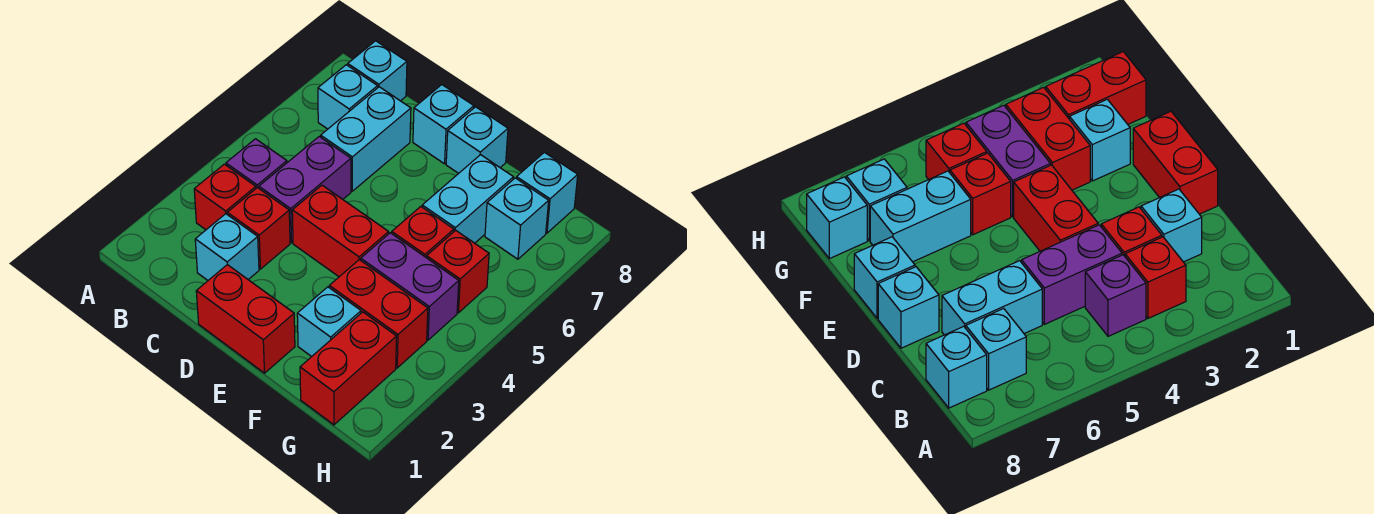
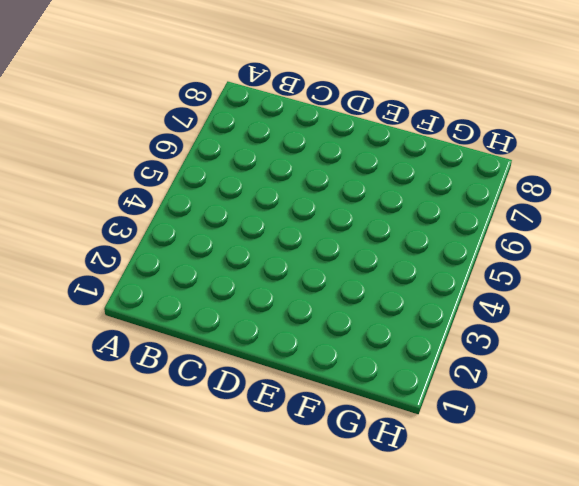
none -> red 1x1 brick [194,164,256,230]
none -> purple 1x1 brick [226,139,287,188]
none -> cyan 1x1 brick [318,65,378,129]

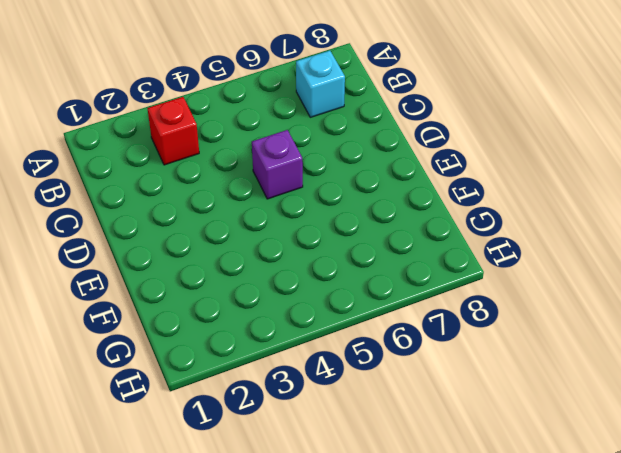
purple 1x1 brick [252,130,303,199] -> purple 1x1 brick moved to [226,139,287,188]
none -> cyan 1x1 brick [348,41,407,101]
none -> cyan 1x1 brick [195,214,259,280]
none -> red 1x1 brick [227,188,290,269]

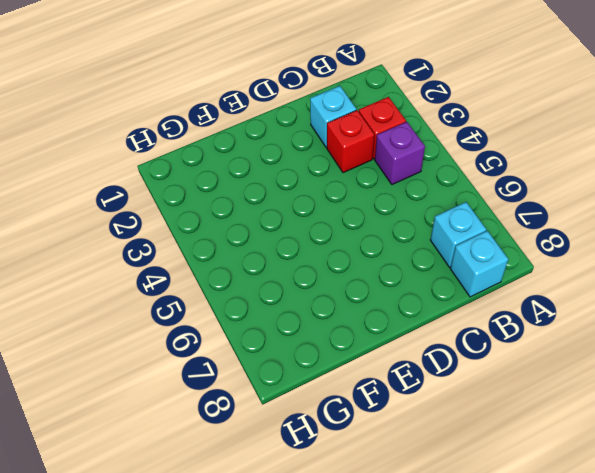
none -> purple 1x2 brick [259,137,351,243]
none -> cyan 1x2 brick [321,87,411,191]
none -> red 1x2 brick [196,265,295,373]

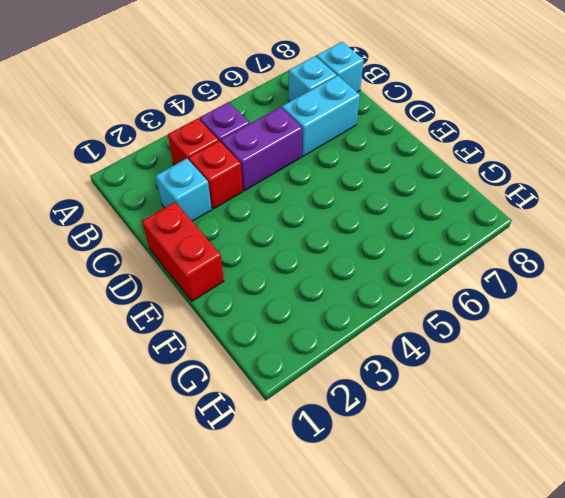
none -> red 1x2 brick [292,185,389,277]
none -> cyan 1x1 brick [413,85,474,164]
none -> cyan 1x1 brick [446,107,508,173]

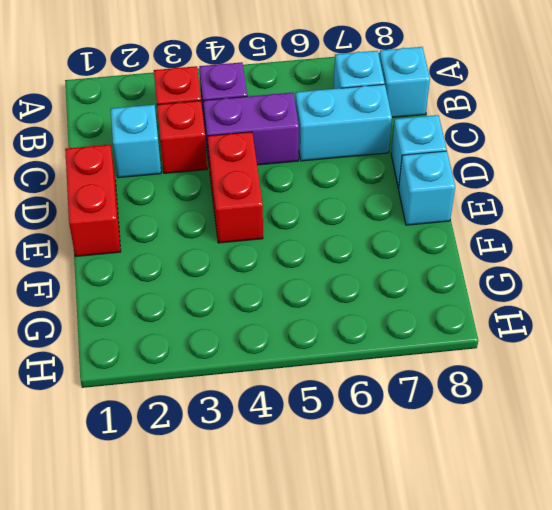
none -> cyan 1x1 brick [297,287,361,357]
none -> red 1x2 brick [329,260,428,368]
none -> purple 1x2 brick [361,233,459,340]

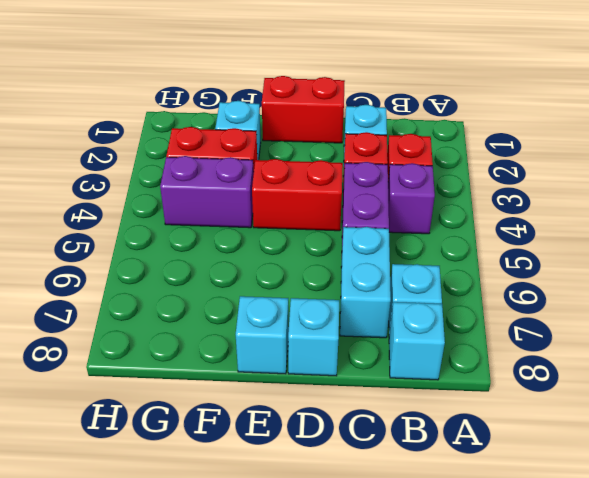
none -> red 1x1 brick [392,207,454,258]
none -> cyan 1x2 brick [422,155,513,243]
none -> red 1x2 brick [300,312,397,425]

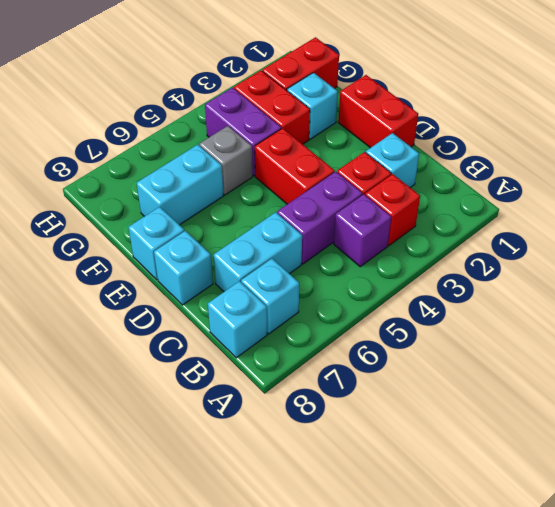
grey 1x1 brick [199,126,253,195] -> red 1x1 brick [392,207,454,258]
none -> red 1x1 brick [427,230,489,313]
none -> cyan 1x1 brick [485,178,549,259]
none -> cyan 1x1 brick [516,152,578,233]

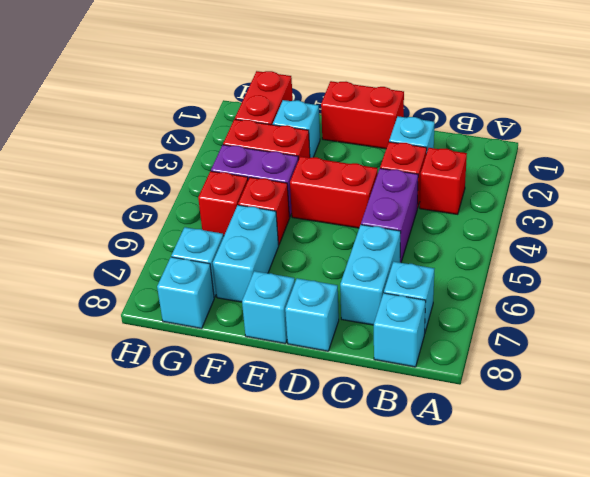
none -> purple 1x1 brick [226,139,287,188]

